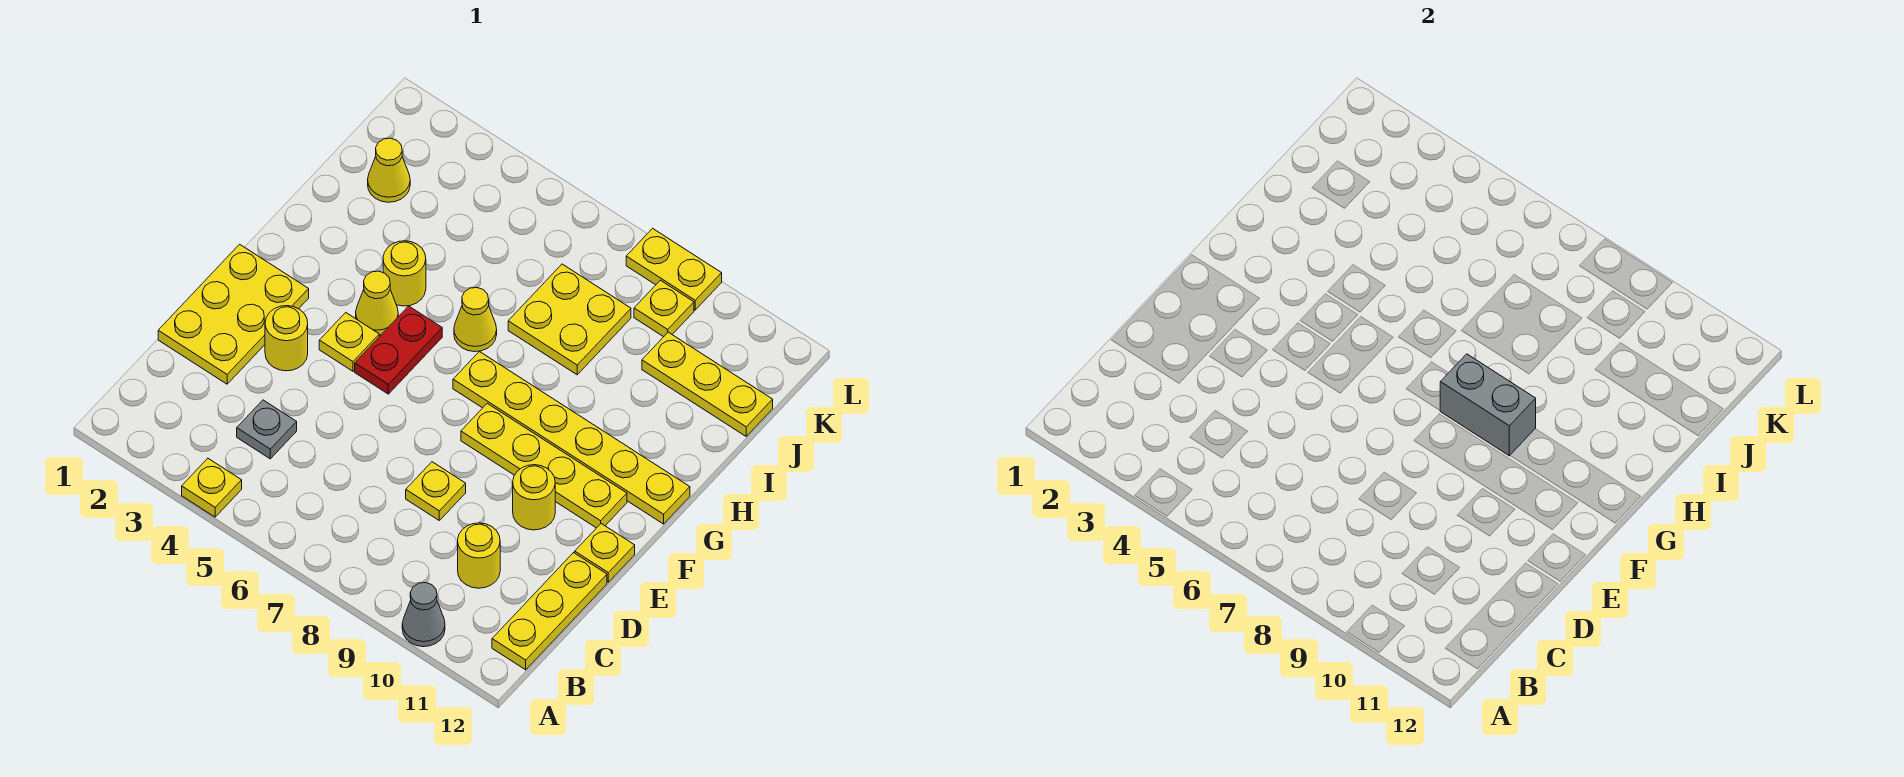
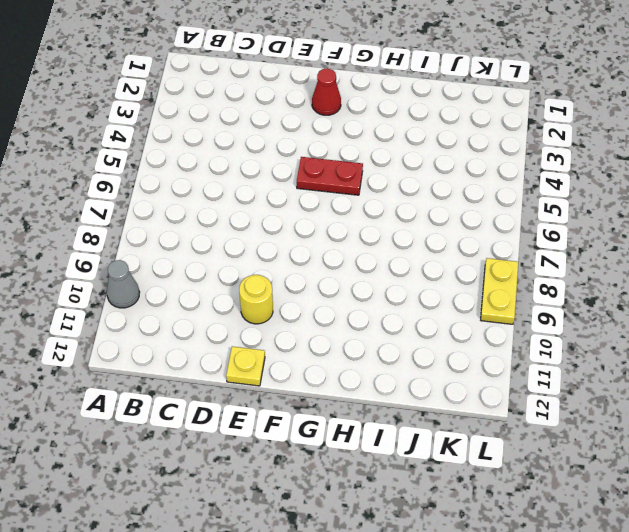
red 1x1 cone [312,68,341,115] -> yellow 2x3 plate [158,244,309,384]
none -> yellow 1x1 plate [182,458,242,517]
none -> yellow 1x3 plate [492,553,607,670]
none -> grey 1x1 plate [237,400,297,459]

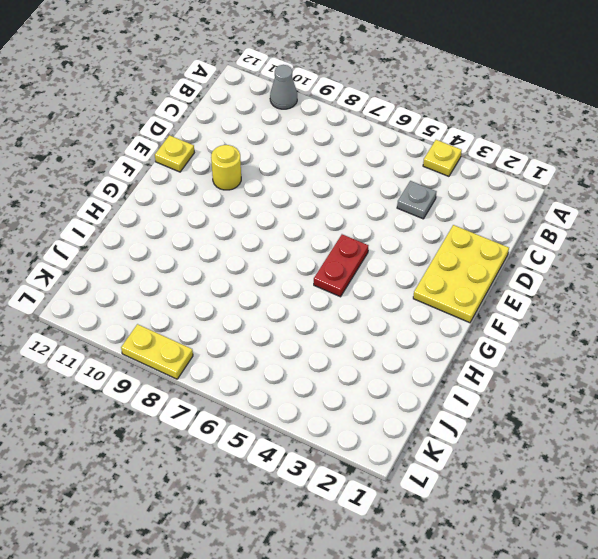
none -> yellow 1x3 plate [492,553,607,670]
none -> yellow 1x1 round brick [458,523,500,588]
none -> yellow 1x1 plate [406,462,466,520]

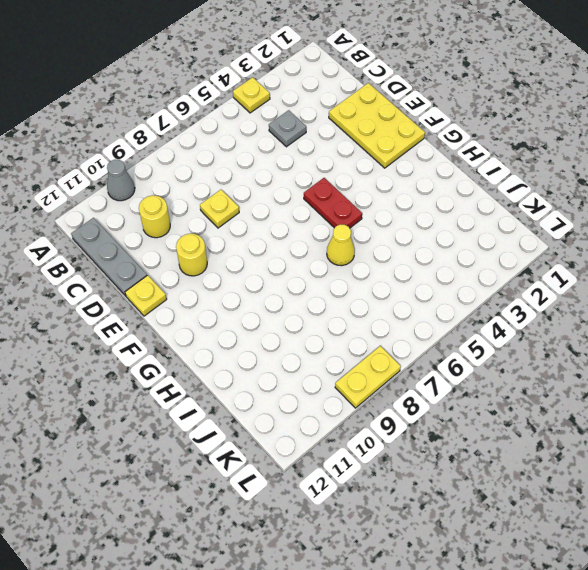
grey 1x3 plate [71,218,147,296] -> yellow 1x3 plate [492,553,607,670]
none -> yellow 1x1 round brick [265,306,308,371]
none -> yellow 1x1 plate [319,313,379,371]
none -> yellow 1x4 plate [461,403,627,528]

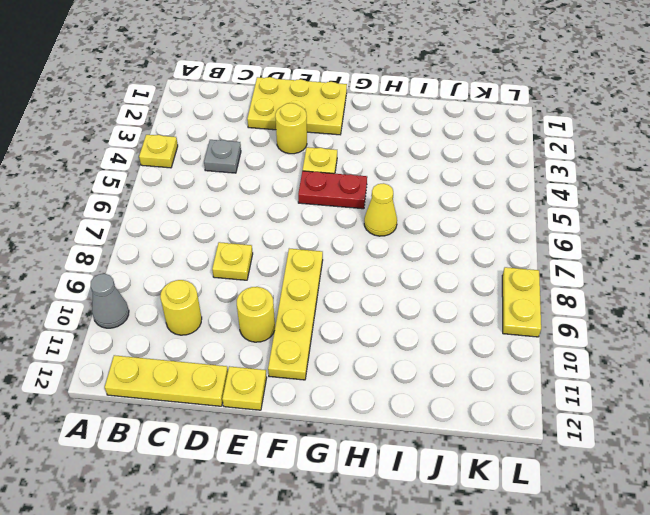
none -> yellow 1x1 cone [356,271,398,335]
none -> yellow 1x6 plate [453,352,690,524]
none -> yellow 1x1 round brick [383,241,426,306]

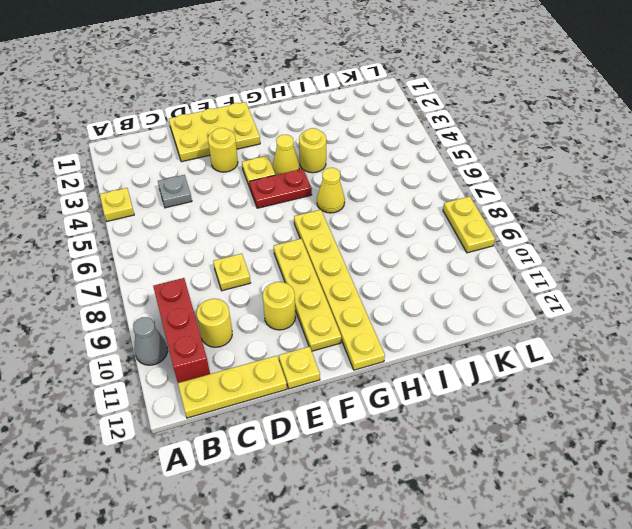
red 1x3 brick [153,278,210,383] -> none
none -> yellow 2x2 plate [508,264,631,375]
none -> yellow 1x1 cone [368,138,410,202]
none -> yellow 1x3 plate [642,332,773,436]

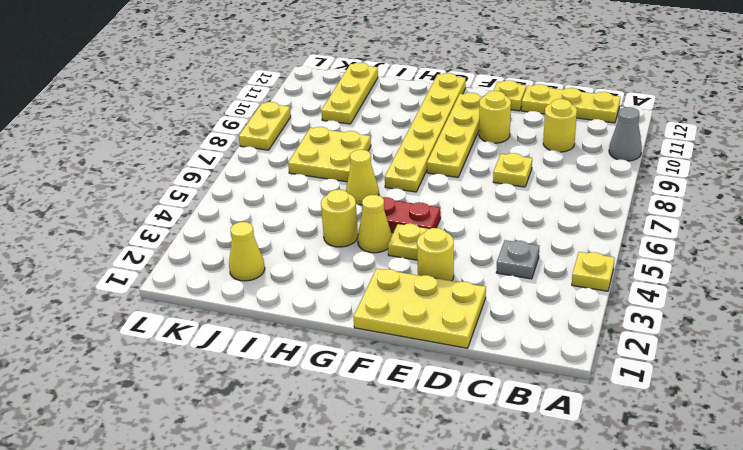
none -> yellow 1x1 plate [634,280,694,337]
none -> grey 1x2 brick [1440,354,1536,456]

